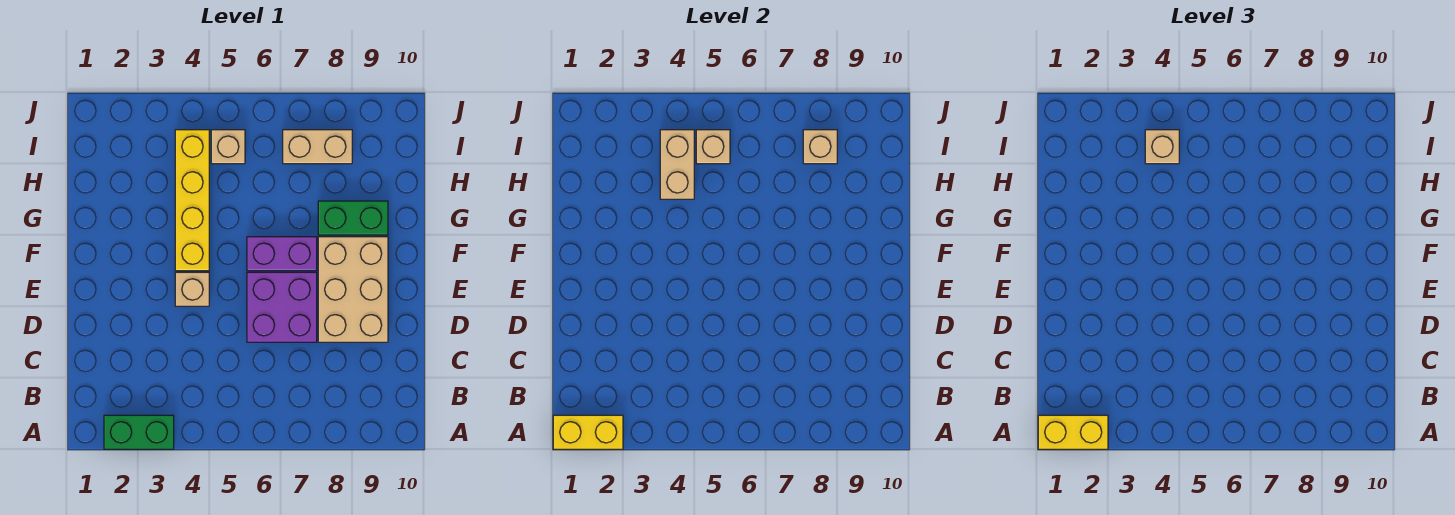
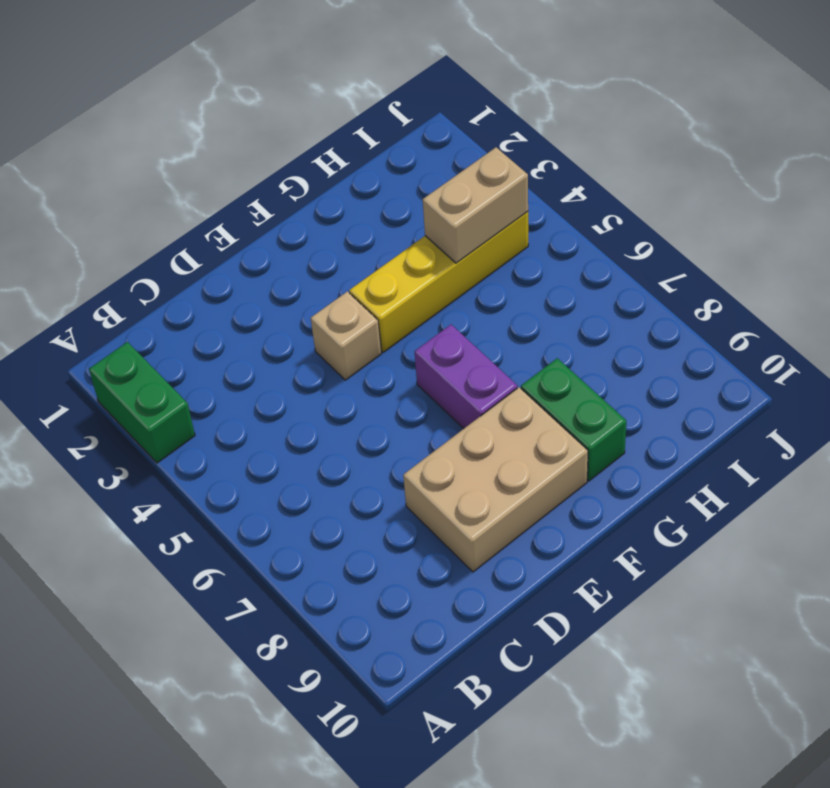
none -> purple 2x2 brick [247,272,317,342]
none -> tan 1x1 brick [211,130,245,164]
none -> tan 1x2 brick [283,130,352,164]

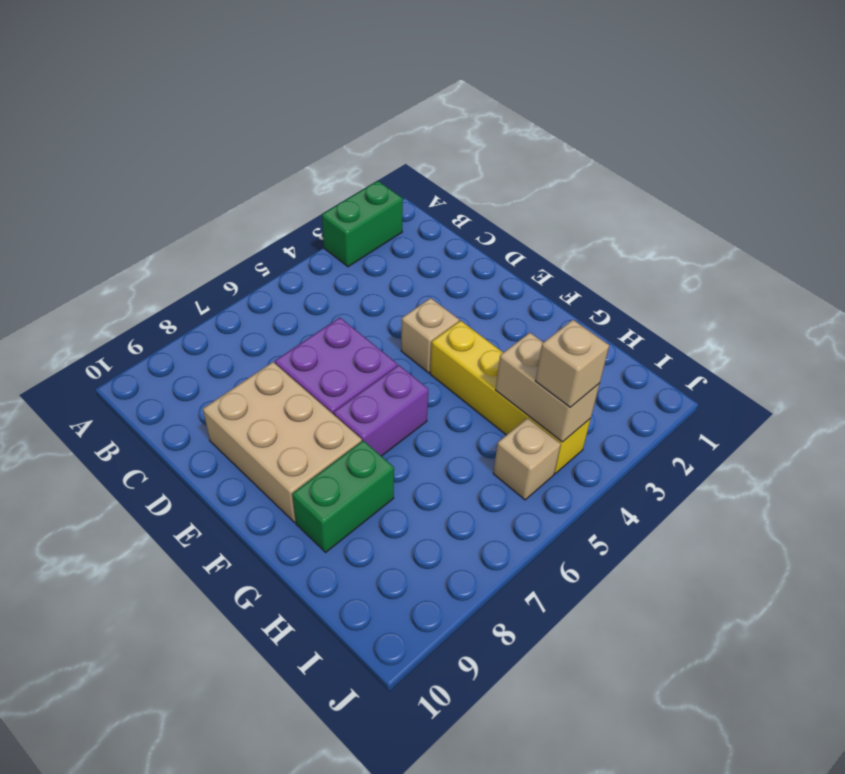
none -> tan 1x2 brick [283,130,352,164]
none -> yellow 1x2 brick [553,415,623,449]
none -> tan 1x1 brick [696,130,730,164]

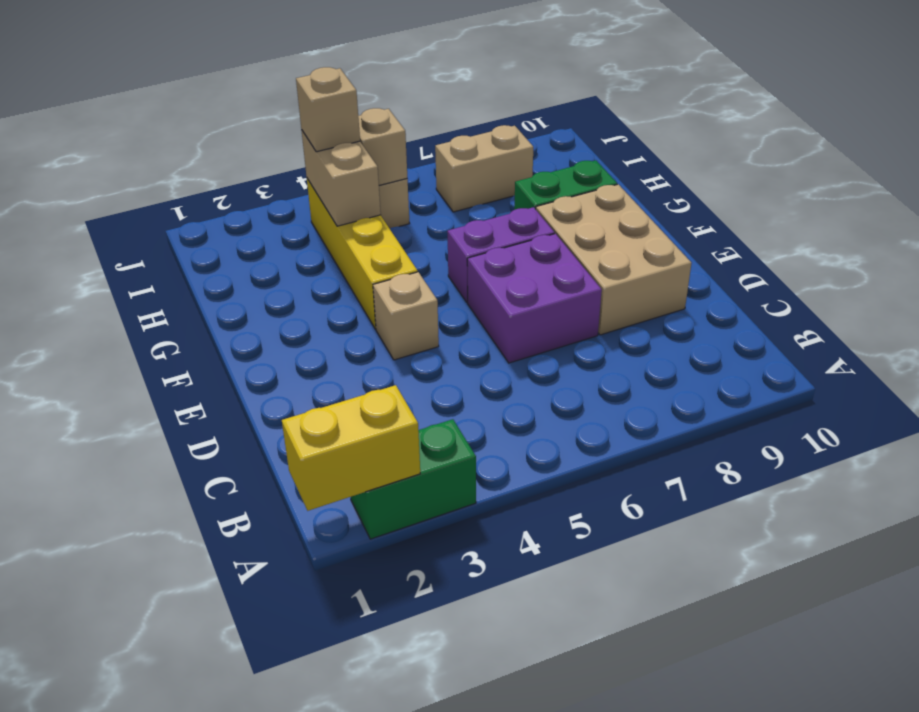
none -> tan 1x1 brick [803,130,837,164]
none -> yellow 1x2 brick [1038,415,1108,449]

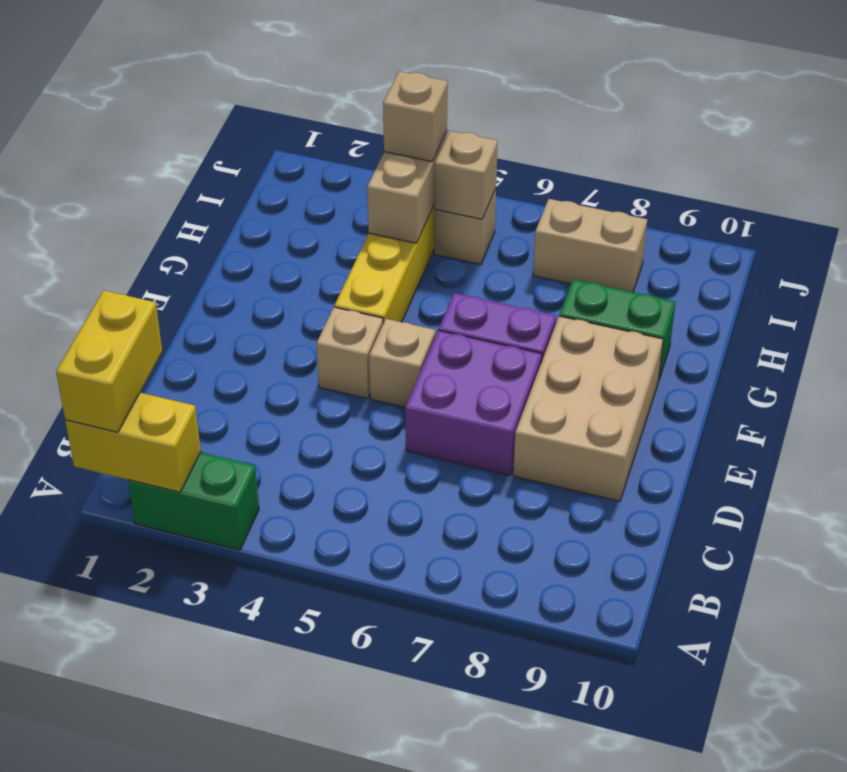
yellow 1x2 brick [56,290,162,432] -> yellow 1x2 brick turned to [1038,415,1108,449]
tan 1x1 brick [369,319,435,407] -> tan 1x1 brick moved to [803,130,837,164]

